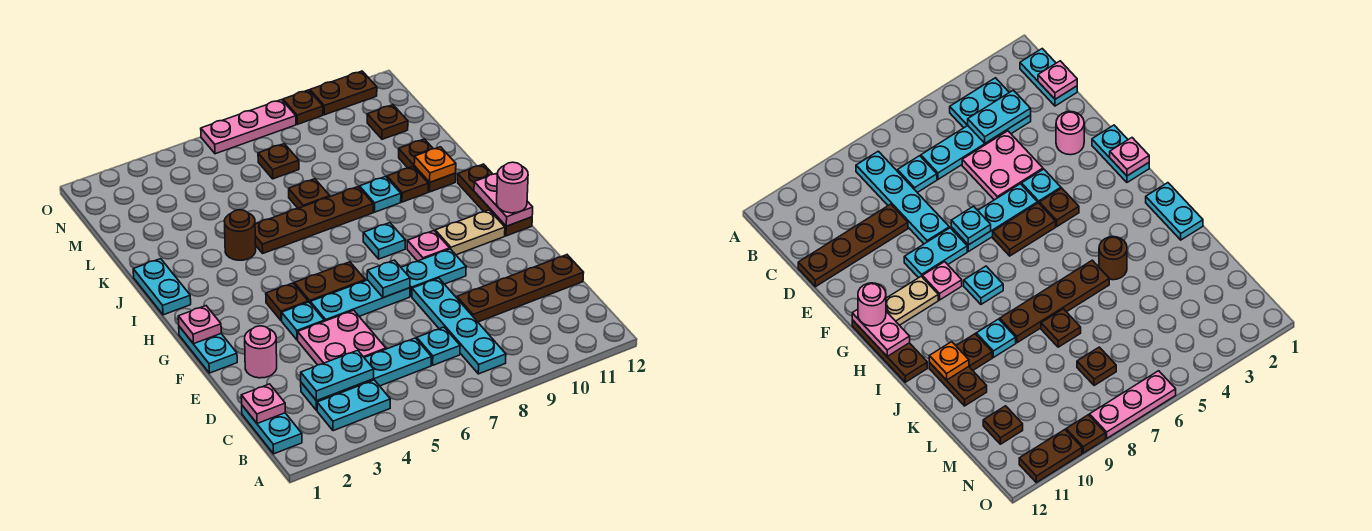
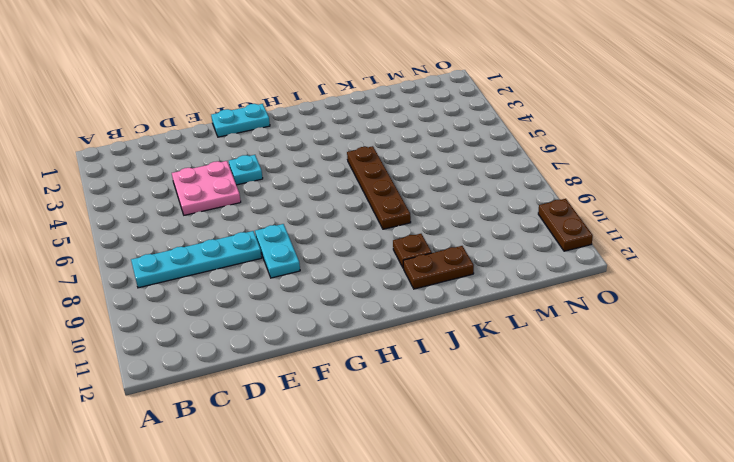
none -> cyan 1x2 plate [242,406,302,454]
none -> cyan 1x2 plate [317,380,390,431]
none -> cyan 1x4 plate [301,338,431,410]
none -> cyan 1x1 plate [417,327,460,365]

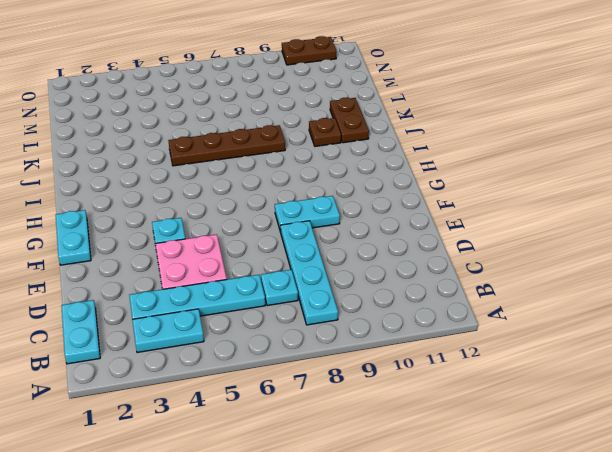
none -> brown 1x4 plate [457,255,584,322]
none -> pink 1x1 round brick [245,326,277,378]
none -> cyan 1x3 plate [310,280,410,321]
none -> brown 1x1 plate [266,283,308,321]

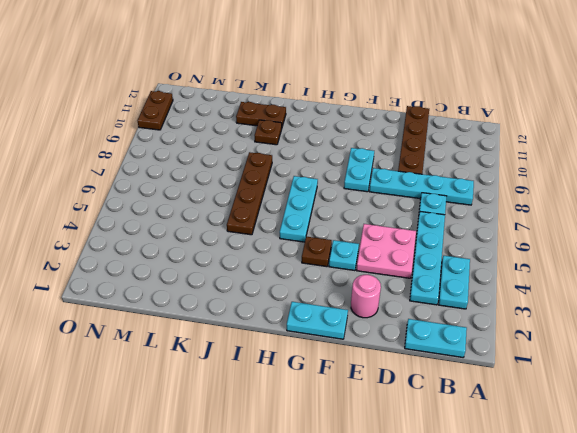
cyan 1x3 plate [280,176,318,242] -> cyan 1x3 plate moved to [310,280,410,321]
none -> brown 1x2 plate [295,262,365,302]
none -> pink 1x1 plate [407,231,450,261]
none -> tan 1x2 plate [435,210,505,255]
none -> brown 1x3 plate [458,164,532,236]

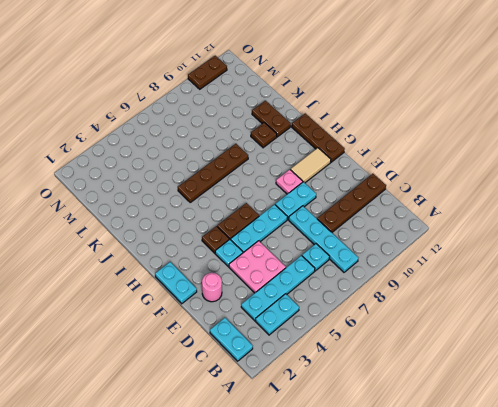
tan 1x2 tile [290,148,331,183] -> tan 1x2 plate [435,210,505,255]
none -> cyan 1x1 plate [363,223,405,259]
none -> cyan 1x2 plate [133,259,191,315]
none -> brown 1x1 round brick [224,210,256,260]
none -> cyan 1x1 plate [360,176,401,212]

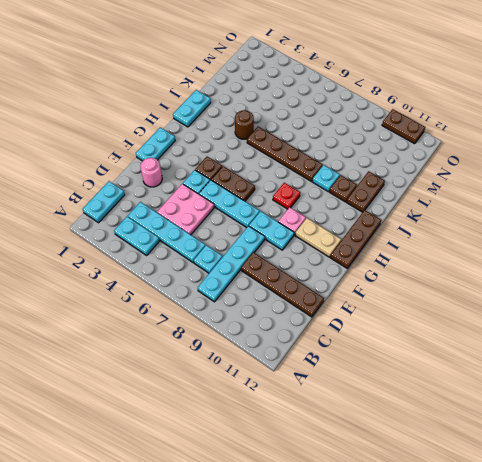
red 1x1 plate [273,183,300,209] -> cyan 1x1 plate [363,223,405,259]
none -> brown 1x1 plate [289,179,330,208]
none -> brown 1x1 plate [258,144,299,179]
none -> brown 1x1 plate [367,105,408,139]
none -> pink 1x3 plate [201,100,296,154]

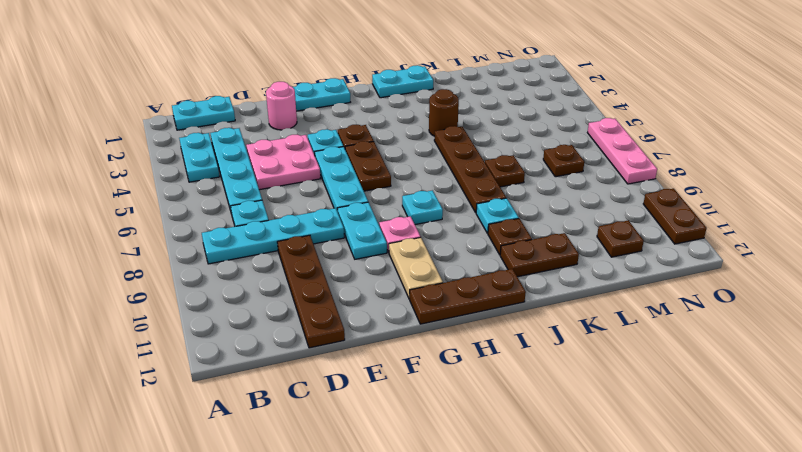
none -> brown 1x1 plate [283,90,323,124]
none -> pink 1x1 plate [241,384,285,424]
none -> cyan 1x2 plate [301,350,374,401]
none -> cyan 1x1 plate [367,260,410,298]

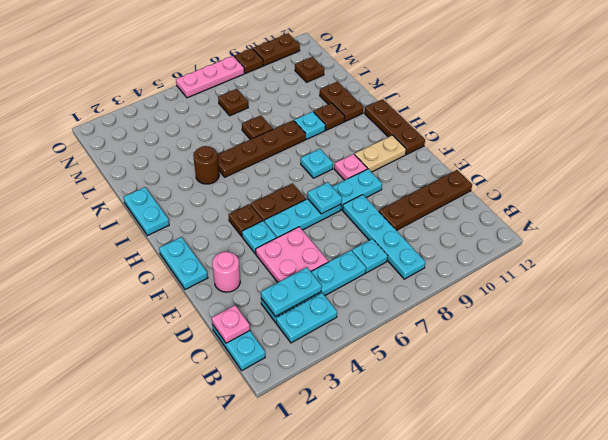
none -> pink 1x1 plate [178,306,221,344]
none -> pink 1x2 plate [474,173,533,226]
none -> orange 1x1 plate [414,147,456,182]
none -> pink 1x1 round brick [497,162,528,213]

